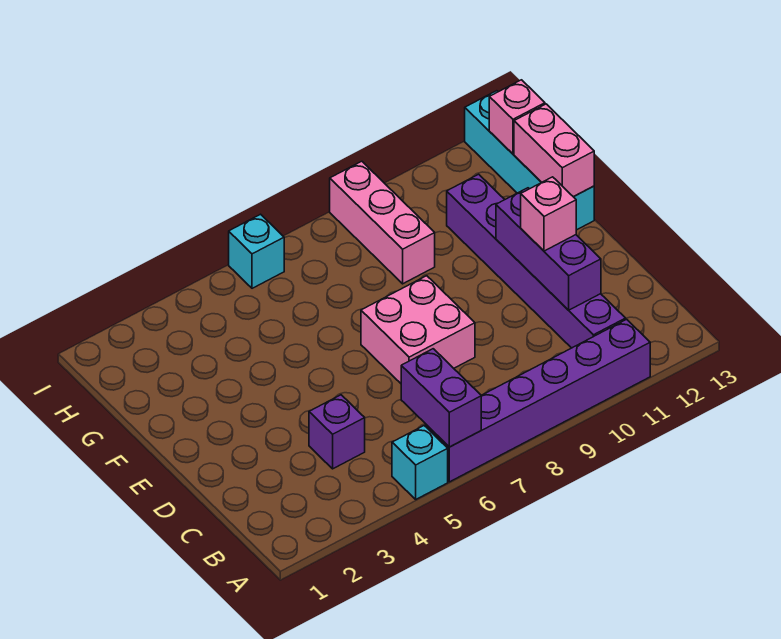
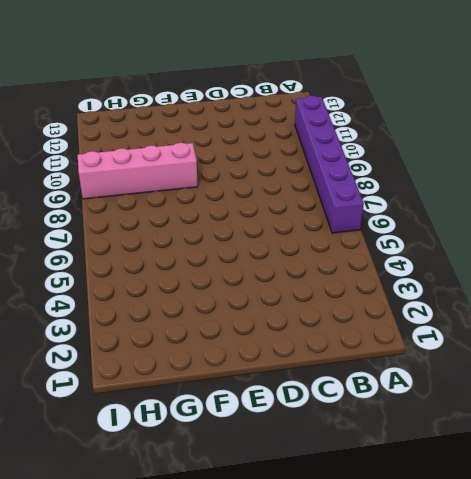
pink 1x4 brick [78,143,198,199] -> pink 1x3 brick [330,161,435,284]
none -> cyan 1x1 brick [392,426,448,499]
none -> purple 1x6 brick [447,174,626,348]
none -> purple 1x1 brick [309,395,365,469]

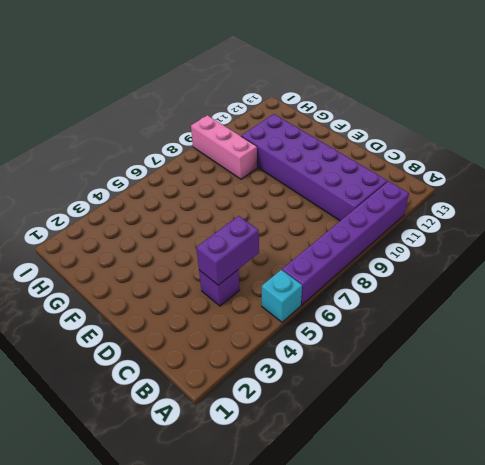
purple 2x6 brick [241,114,387,221] -> purple 1x6 brick [447,174,626,348]
purple 1x2 brick [196,216,259,285] -> purple 1x2 brick turned to [401,349,481,447]
none -> pink 2x2 brick [361,276,475,383]
none -> cyan 1x4 brick [465,91,594,230]
none -> cyan 1x1 brick [229,214,284,288]

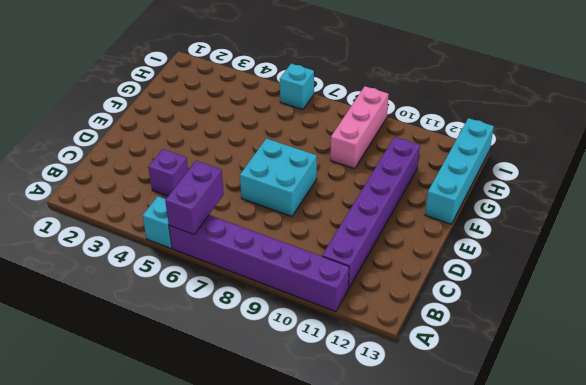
cyan 2x2 brick [240,139,317,217] -> pink 2x2 brick [361,276,475,383]
none -> purple 1x3 brick [496,188,601,310]
none -> pink 1x2 brick [514,104,594,197]
none -> pink 1x1 brick [489,80,545,154]

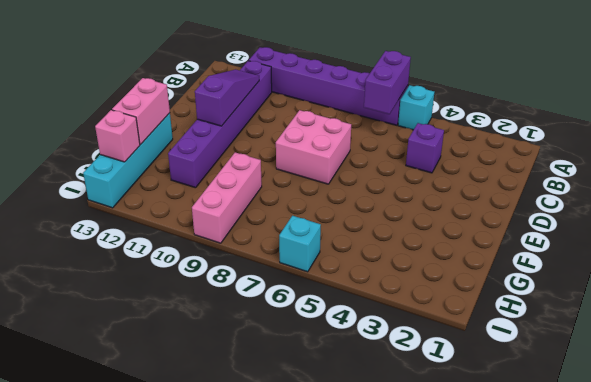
purple 1x3 slope [195,69,259,126] -> purple 1x3 brick [496,188,601,310]
none -> pink 1x1 brick [521,177,576,251]

